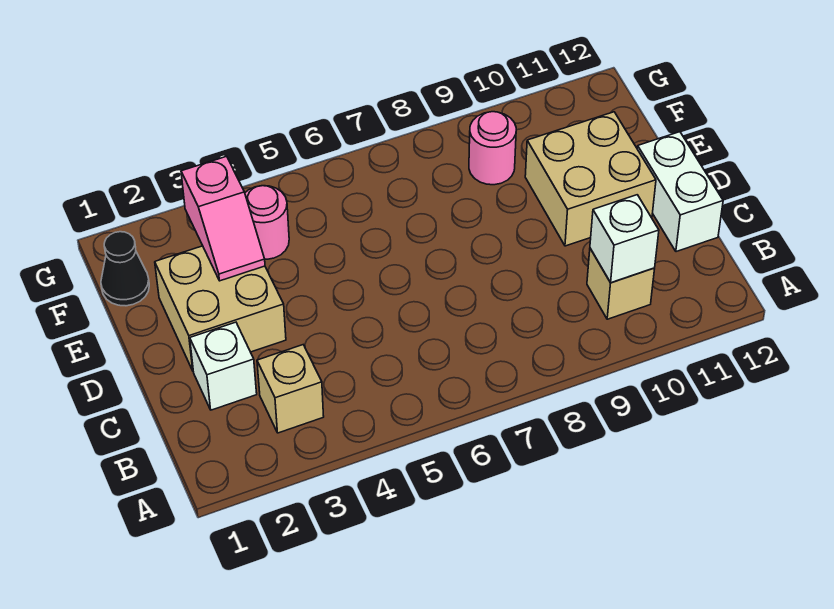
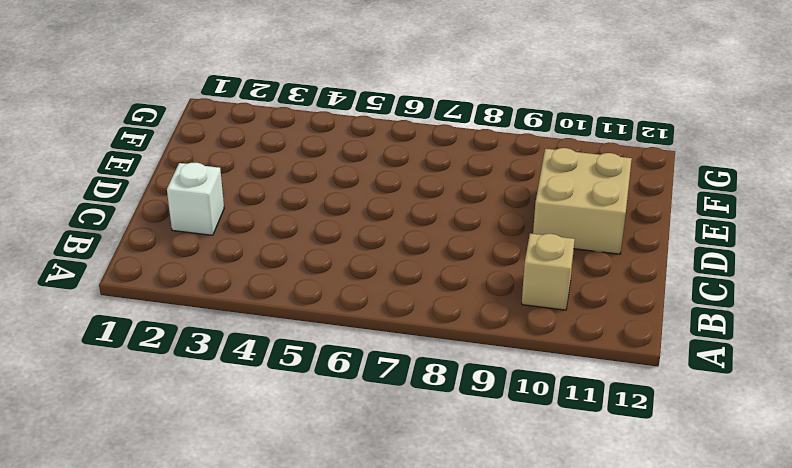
none -> tan 1x1 brick [257,345,324,433]
none -> white 1x2 brick [637,132,723,252]

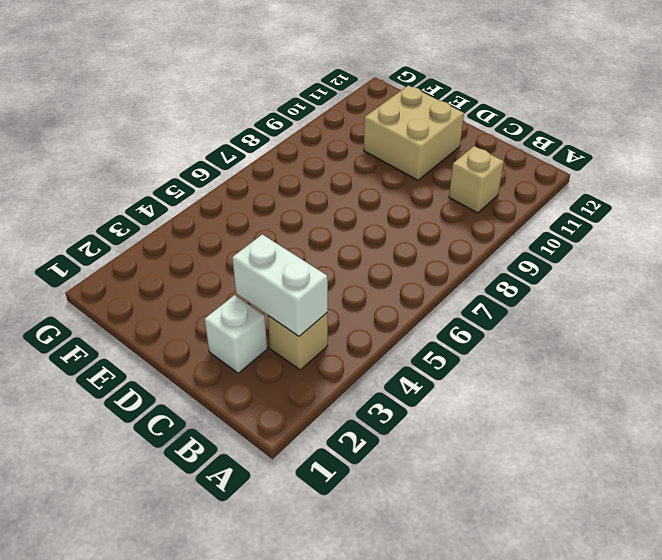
white 1x2 brick [232,234,328,336] -> white 1x2 brick moved to [637,132,723,252]
none -> tan 2x2 brick [155,246,286,370]
none -> black 1x1 cone [101,232,149,306]

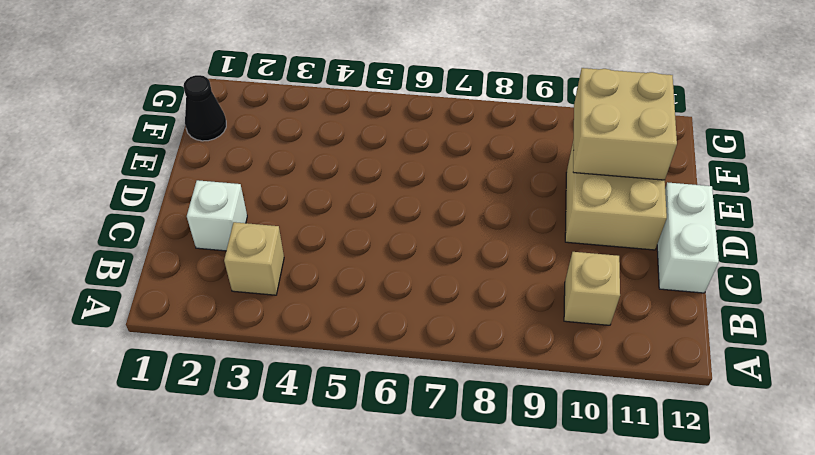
tan 2x2 brick [573,68,677,180] -> tan 2x2 brick moved to [155,246,286,370]
none -> pink 1x1 round brick [245,186,289,259]
none -> pink 1x1 round brick [469,112,516,185]

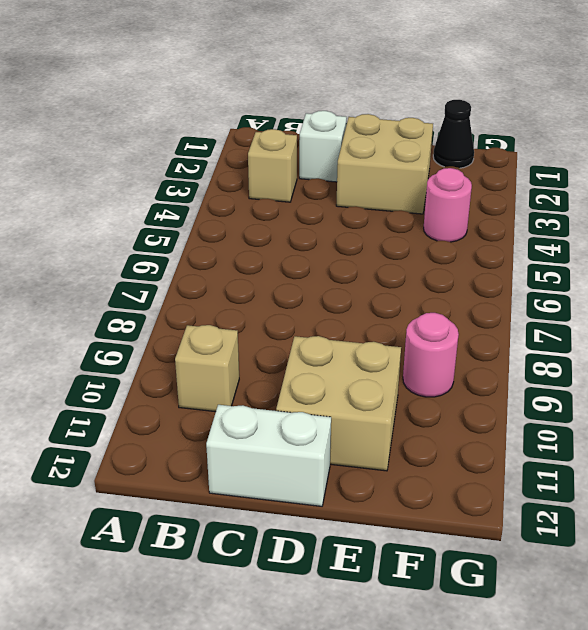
none -> white 1x1 brick [590,195,659,283]
none -> pink 1x2 slope [181,156,265,281]

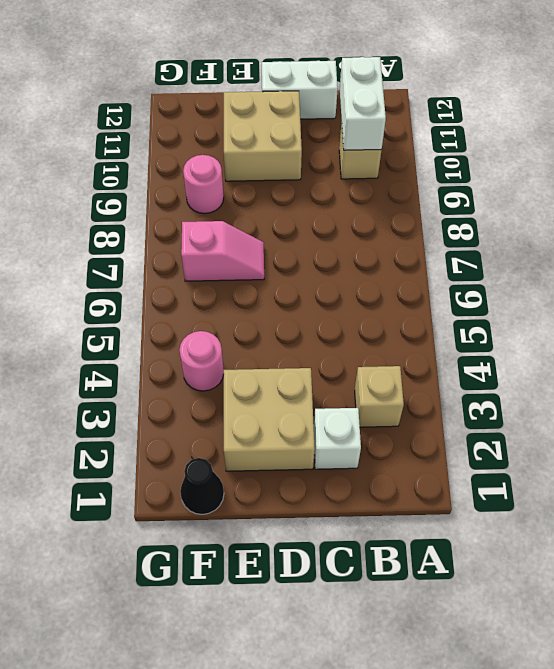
white 1x2 brick [340,57,386,150] -> white 1x1 brick [590,195,659,283]
pink 1x2 slope [181,221,264,281] -> pink 1x2 slope moved to [181,156,265,281]

